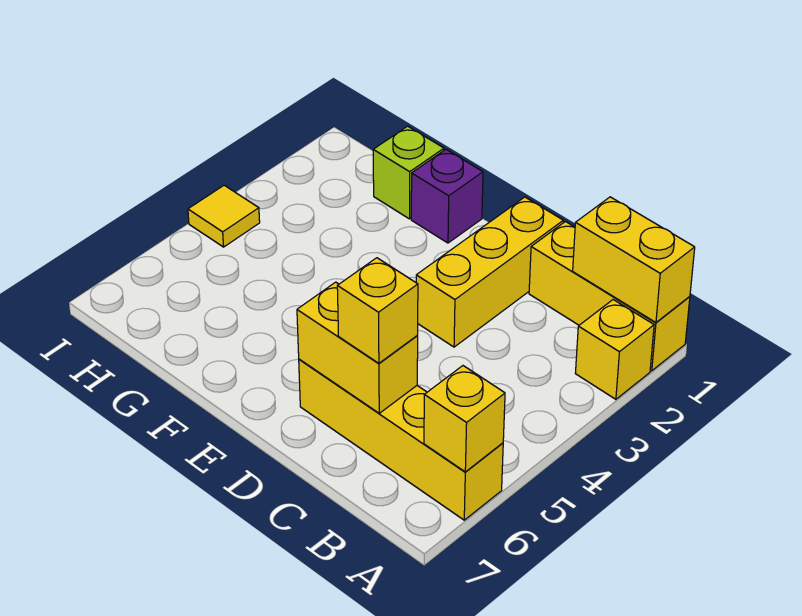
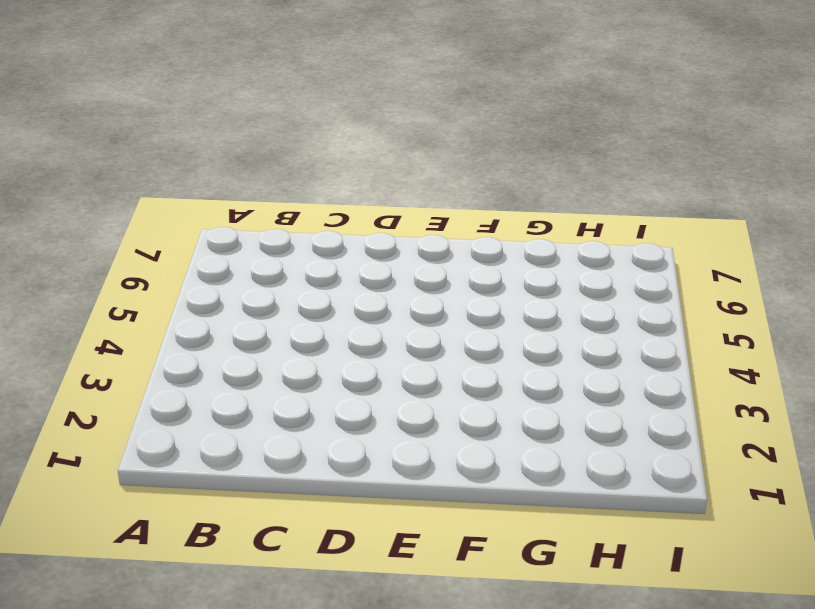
none -> yellow 1x3 brick [529,222,690,371]
none -> yellow 1x1 brick [575,300,654,399]

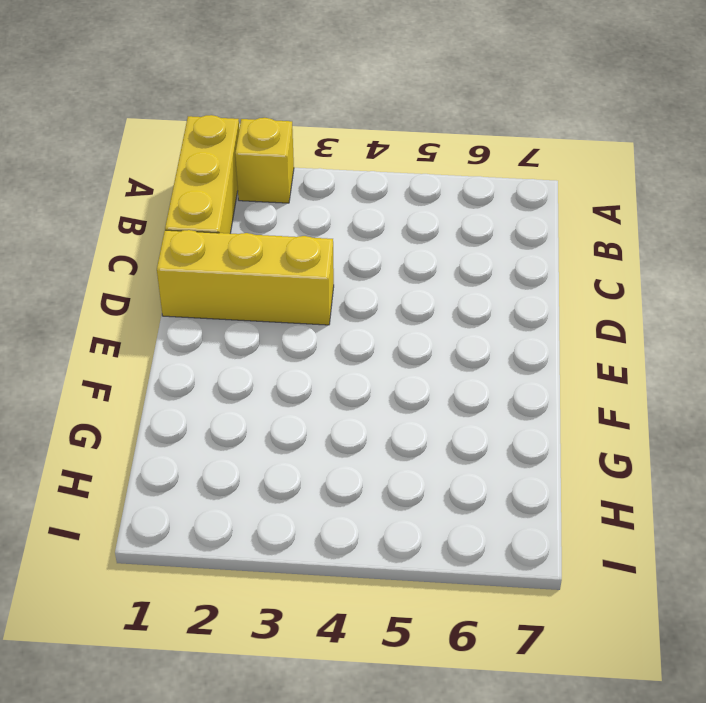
none -> yellow 1x4 brick [299,359,503,520]
none -> purple 1x1 brick [411,150,483,243]

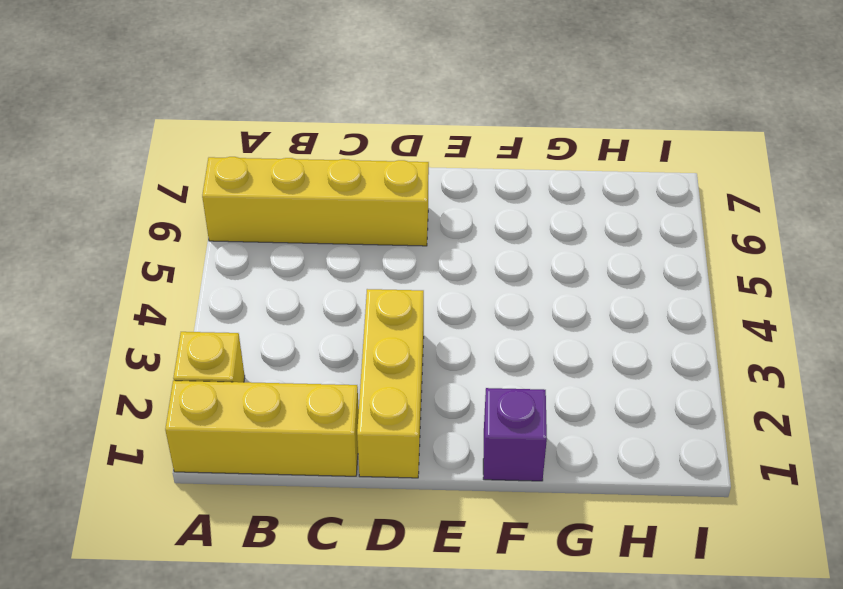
none -> lime 1x1 brick [373,126,444,219]
none -> yellow 1x1 tile [188,185,260,247]

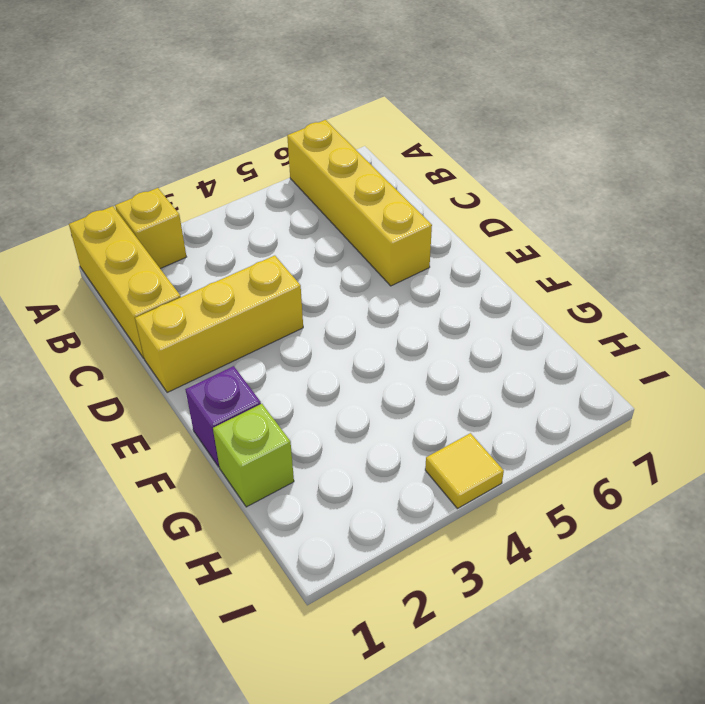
none -> yellow 1x2 brick [573,197,695,322]
none -> yellow 1x1 brick [424,366,505,472]

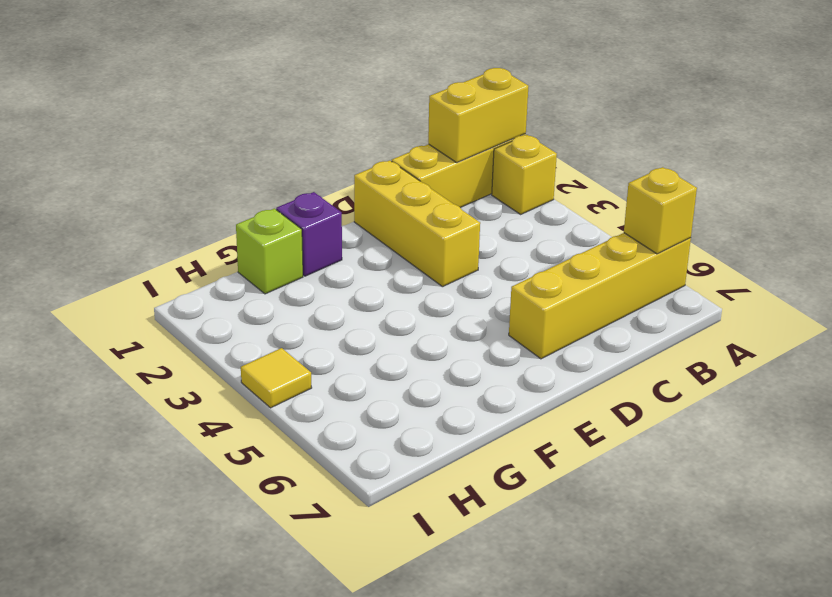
none -> yellow 1x2 brick [297,282,418,413]
none -> yellow 1x1 brick [337,258,418,363]

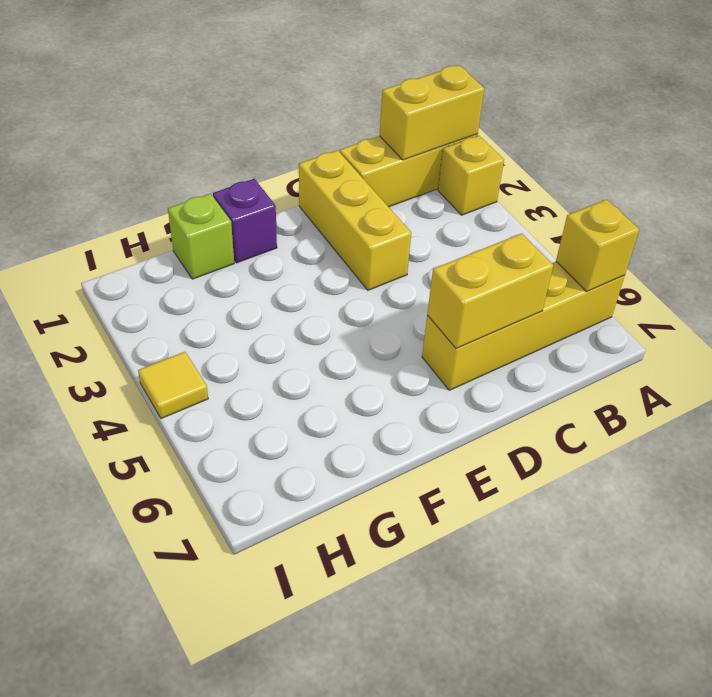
none -> yellow 1x1 brick [337,258,418,363]

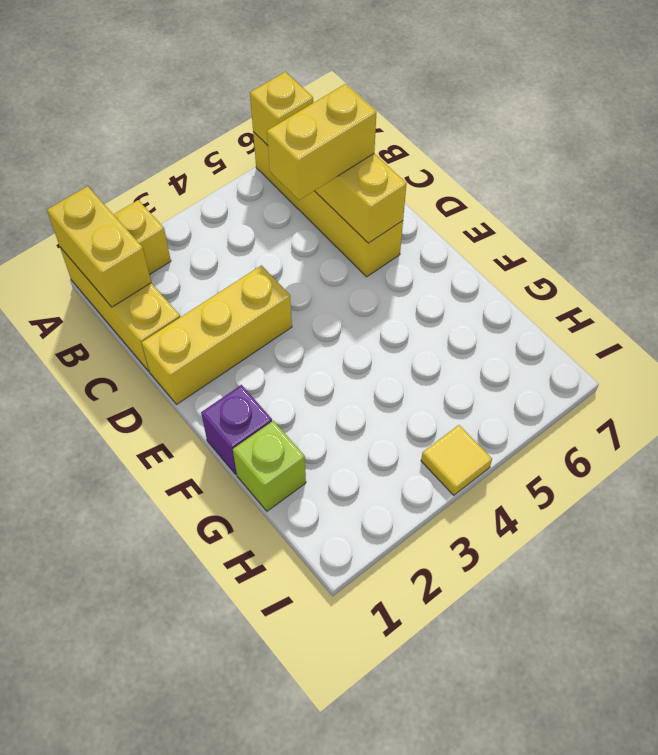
yellow 1x2 brick [267,84,376,200] -> yellow 1x1 brick [337,258,418,363]

